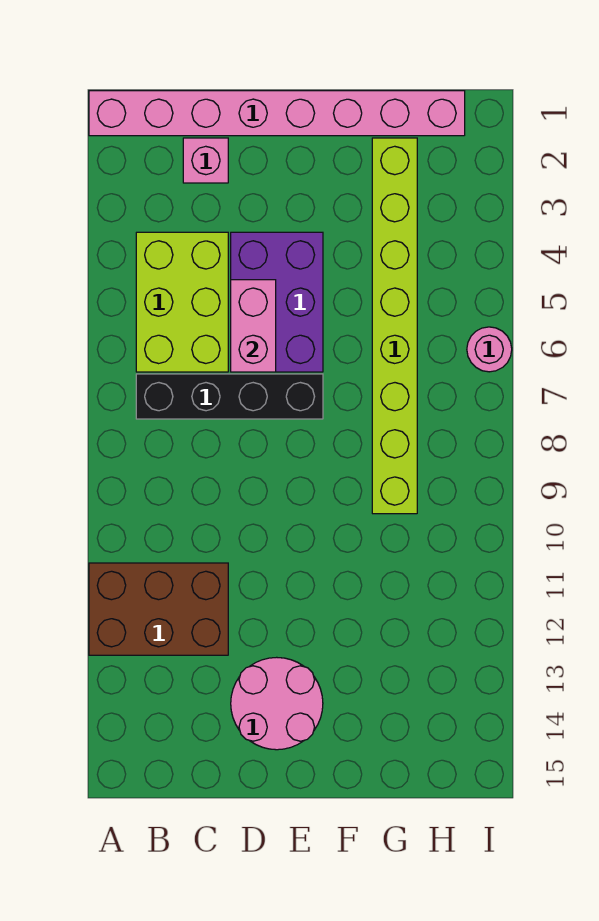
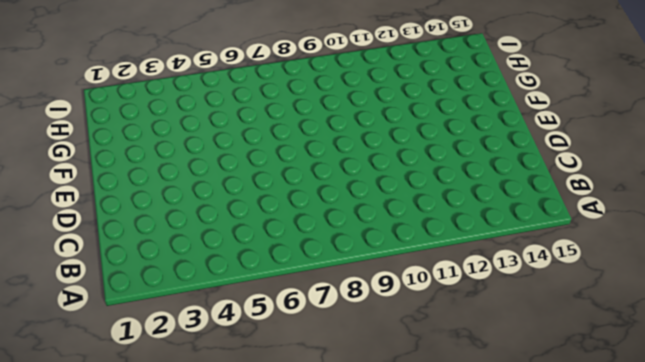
none -> pink 1x8 brick [89,91,465,136]
none -> brown 2x3 brick [89,563,228,655]

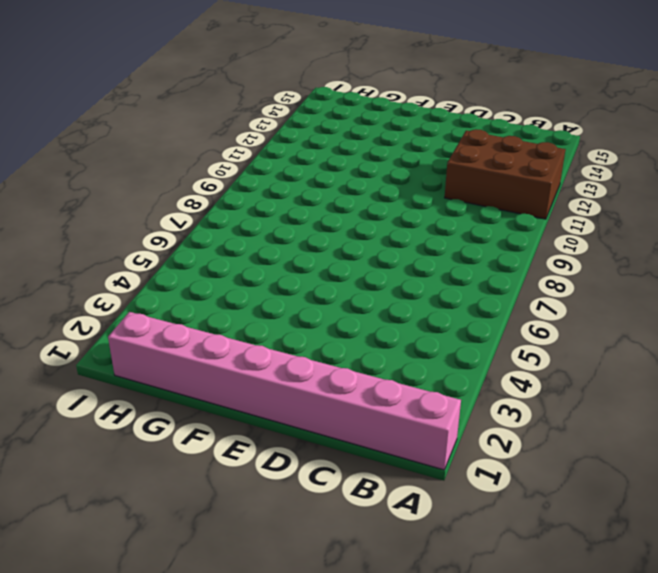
none -> lime 2x3 brick [136,232,228,372]
none -> black 1x4 brick [136,374,323,419]

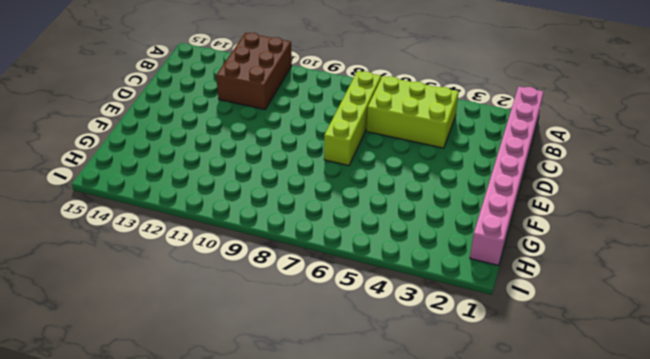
lime 1x4 brick [324,71,381,166] -> black 1x4 brick [136,374,323,419]
none -> pink 1x1 brick [183,138,228,183]
none -> purple 2x3 brick [231,232,323,372]

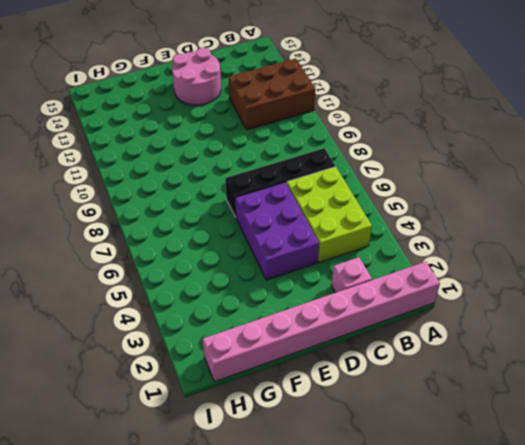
none -> lime 1x8 brick [372,138,417,514]
none -> pink 1x1 round brick [467,327,512,372]

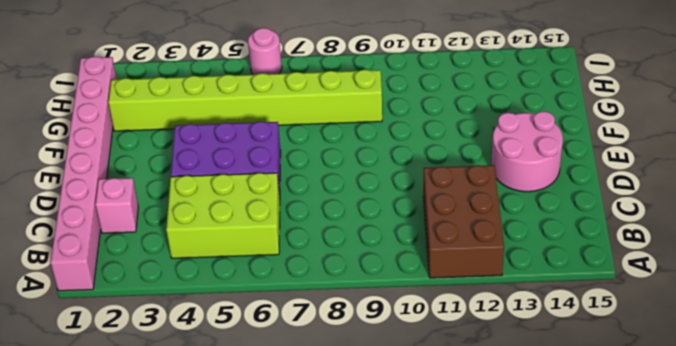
none -> black 1x4 brick [136,374,323,419]
none -> pink 1x2 brick [231,280,276,372]

